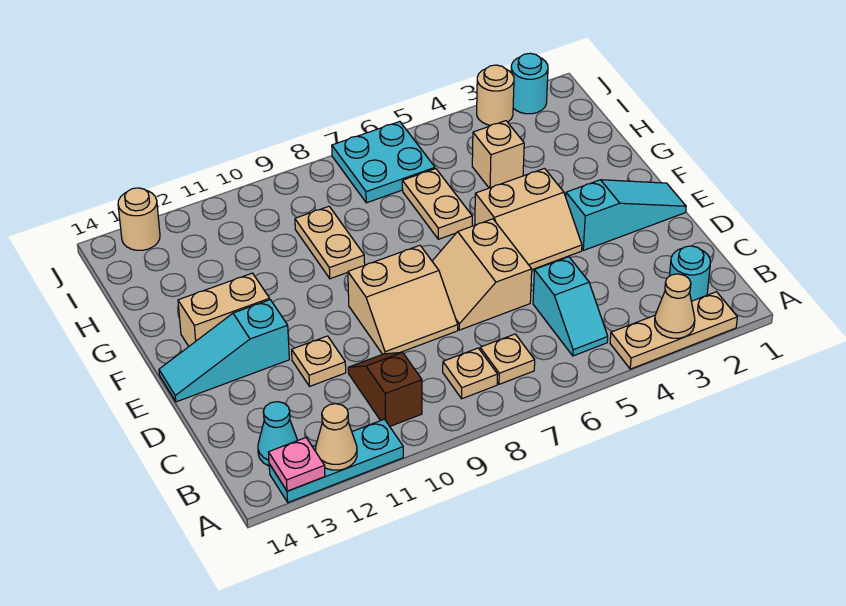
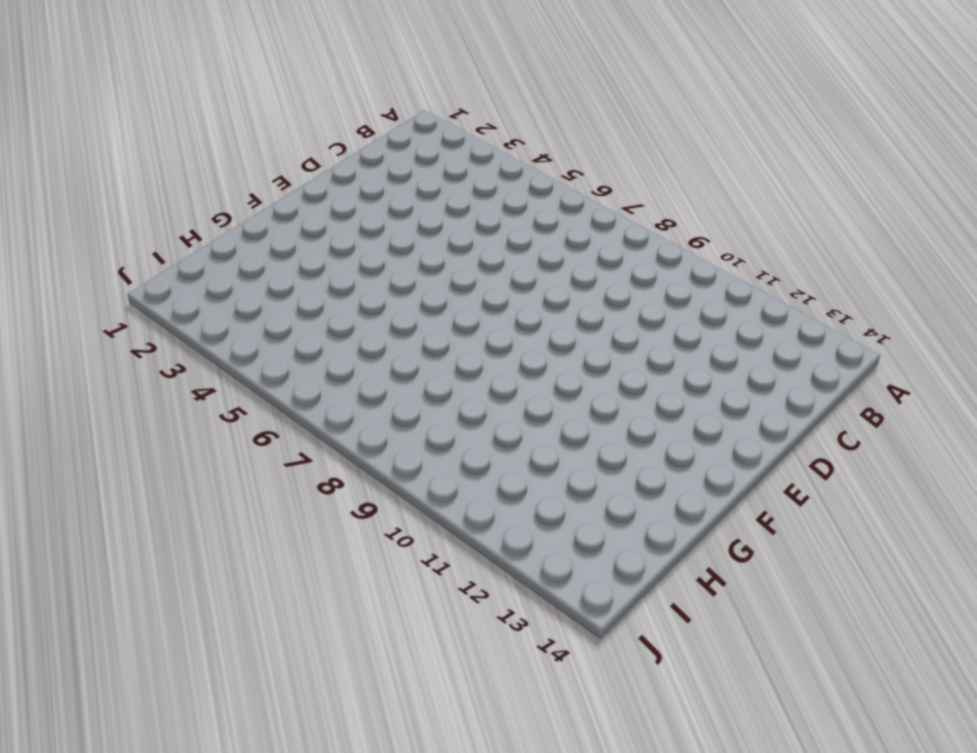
none -> tan 1x3 plate [610,292,737,369]
none -> cyan 1x3 plate [269,419,403,502]
none -> cyan 1x1 round brick [670,246,710,301]

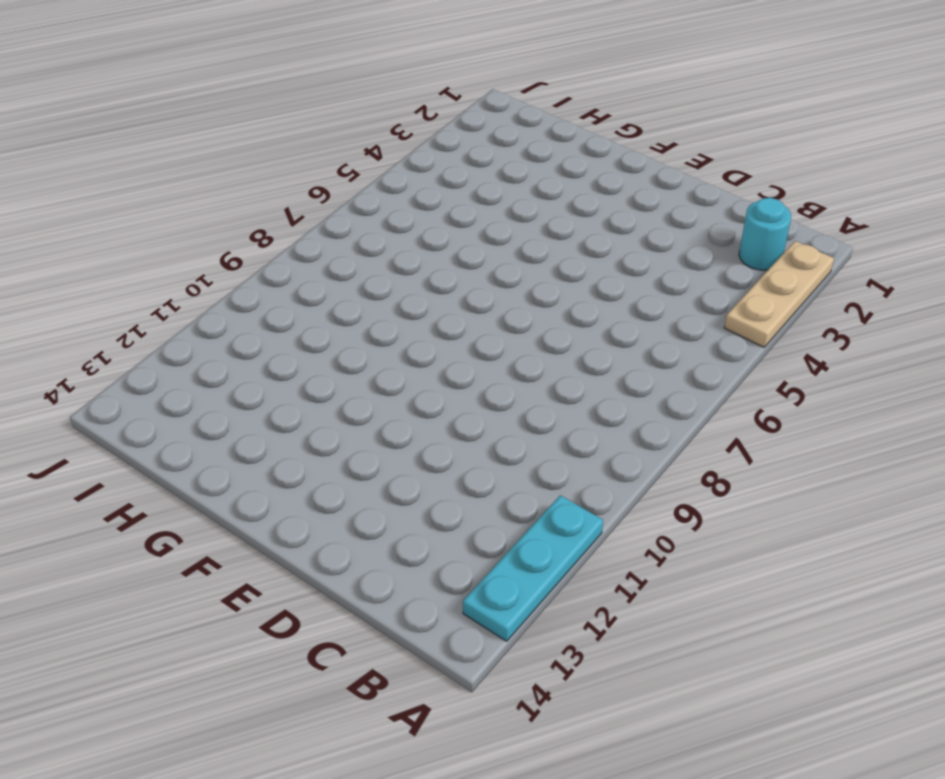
none -> cyan 1x2 slope [533,257,608,356]
none -> tan 1x1 plate [480,334,535,384]
none -> tan 1x1 plate [443,348,498,399]

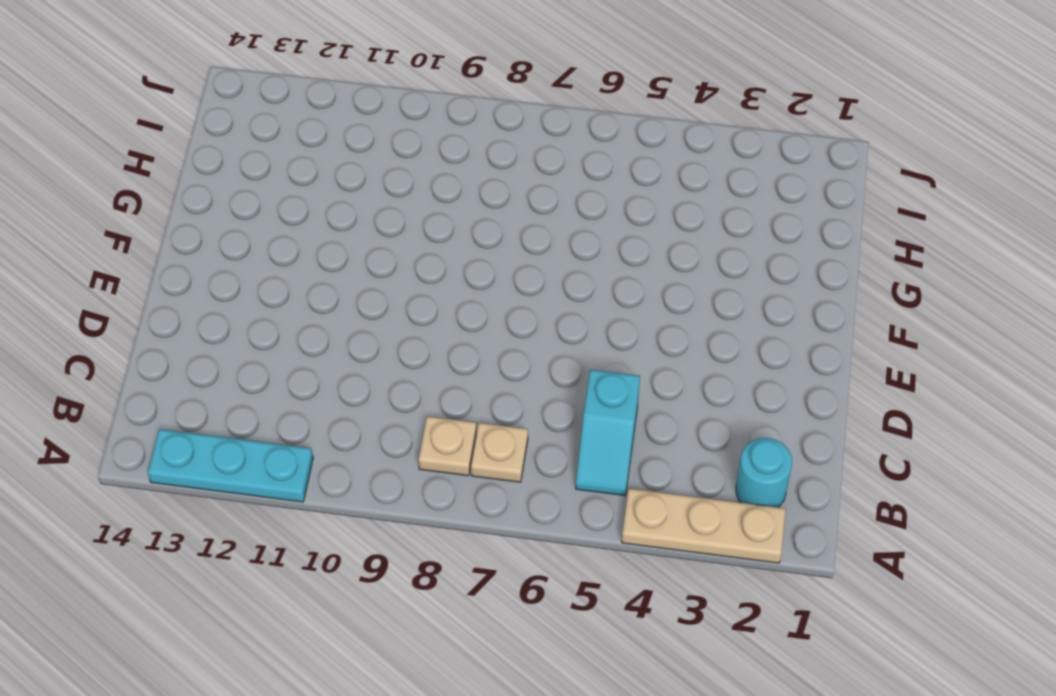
none -> brown 1x2 slope [348,352,422,426]
none -> cyan 1x1 cone [258,402,298,466]
none -> tan 2x2 slope [432,219,532,330]

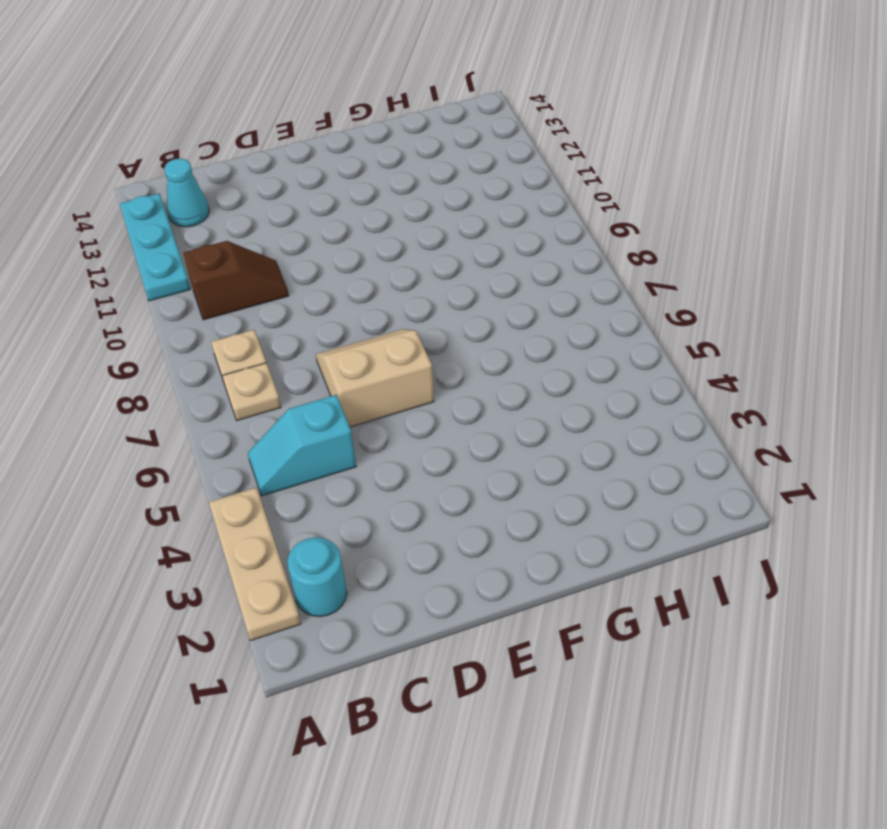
none -> tan 2x2 slope [348,245,458,354]
none -> tan 1x1 plate [292,336,346,386]
none -> cyan 1x3 slope [566,180,686,250]

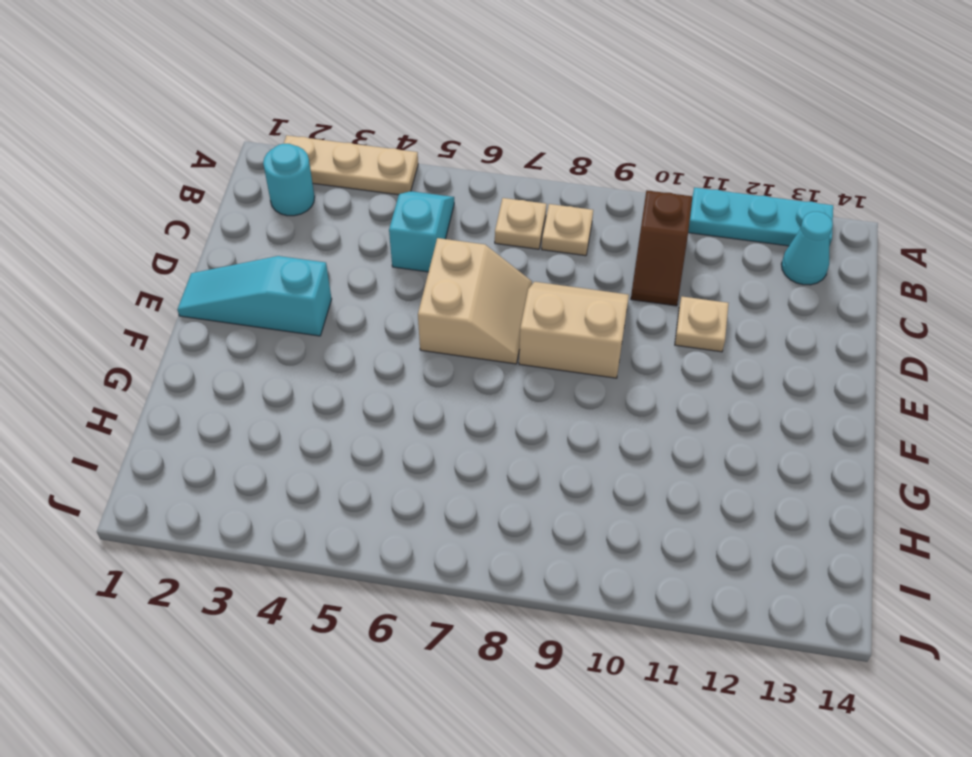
none -> tan 2x2 slope [475,168,582,270]
none -> cyan 1x3 slope [159,300,289,402]
none -> tan 1x2 brick [178,273,270,346]

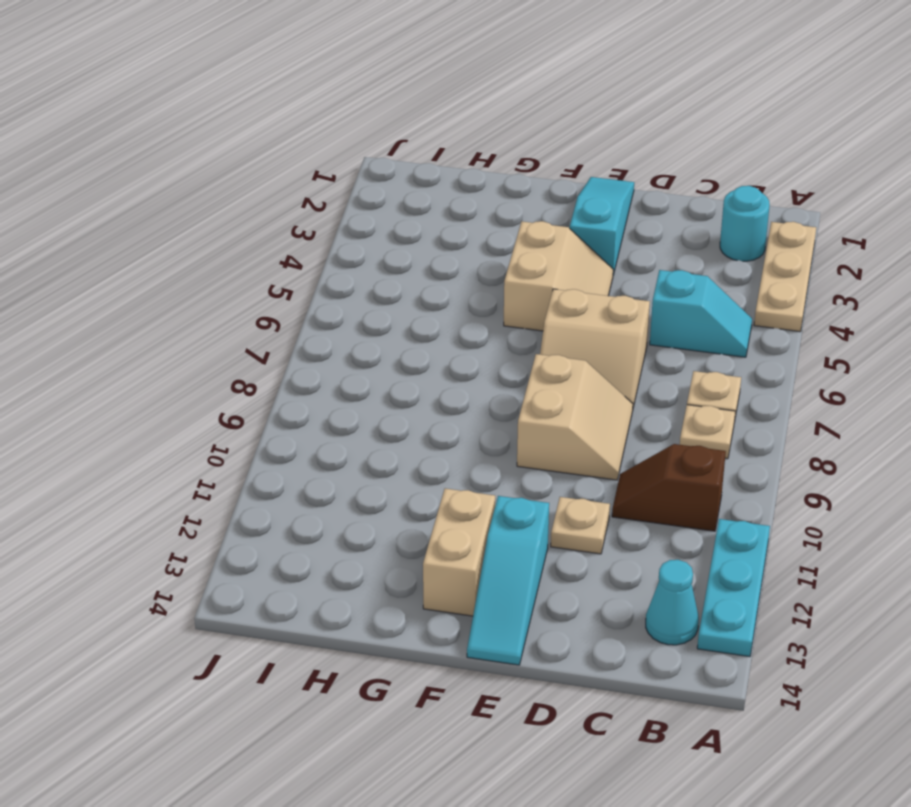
none -> tan 1x2 plate [402,169,472,239]
none -> tan 1x2 plate [295,206,365,279]
none -> tan 1x1 brick [472,121,524,188]

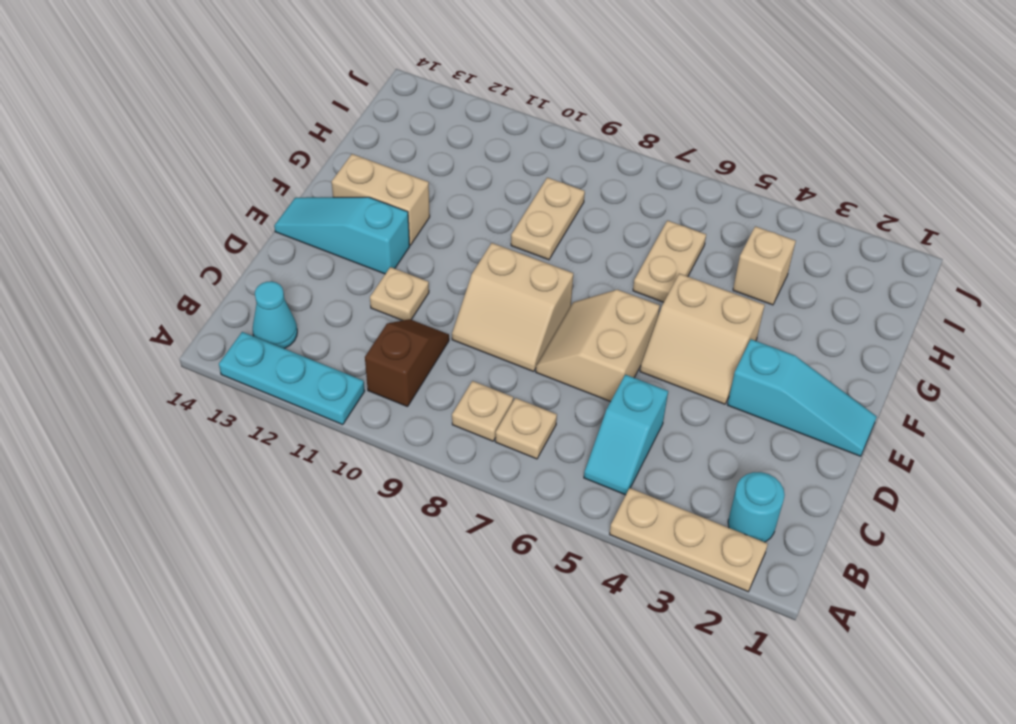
none -> cyan 2x2 plate [332,122,435,203]
none -> cyan 1x1 round brick [511,53,548,114]
none -> tan 1x1 round brick [477,65,514,125]

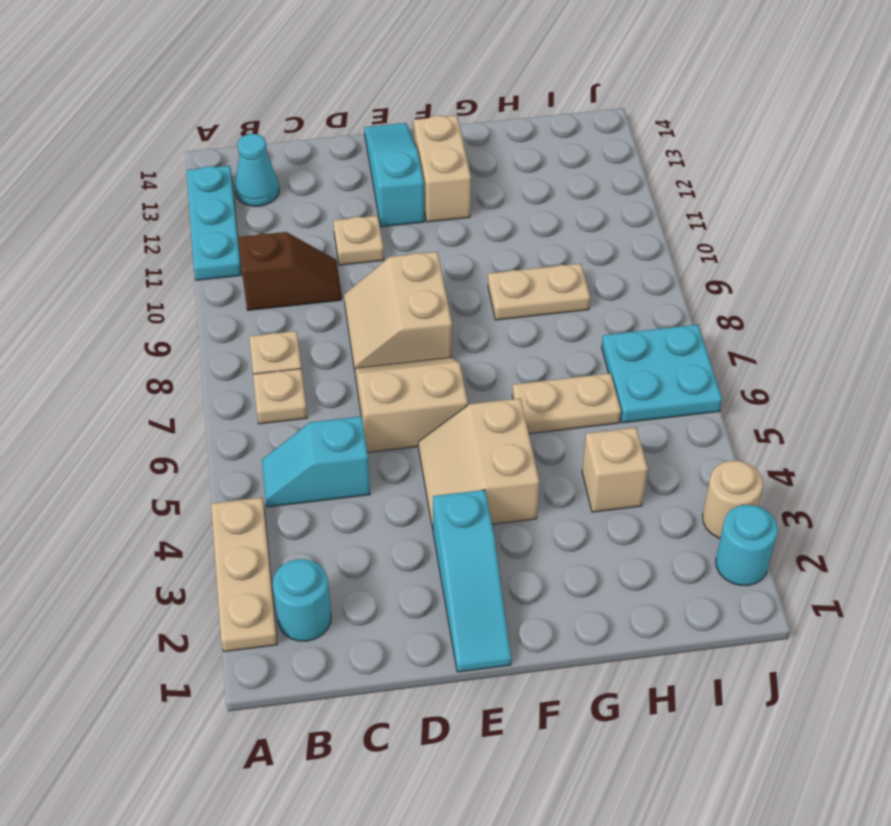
none -> tan 1x1 round brick [118,188,160,250]
none -> tan 1x1 cone [655,274,695,338]
none -> tan 1x1 cone [316,404,357,470]

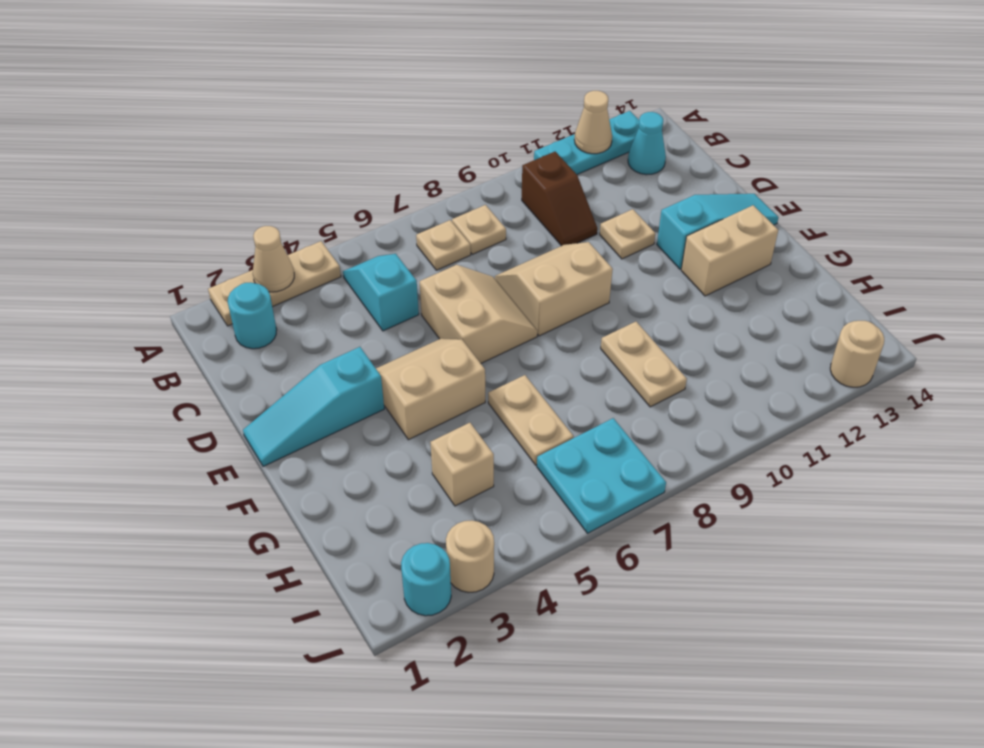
none -> pink 1x1 plate [268,438,325,491]

